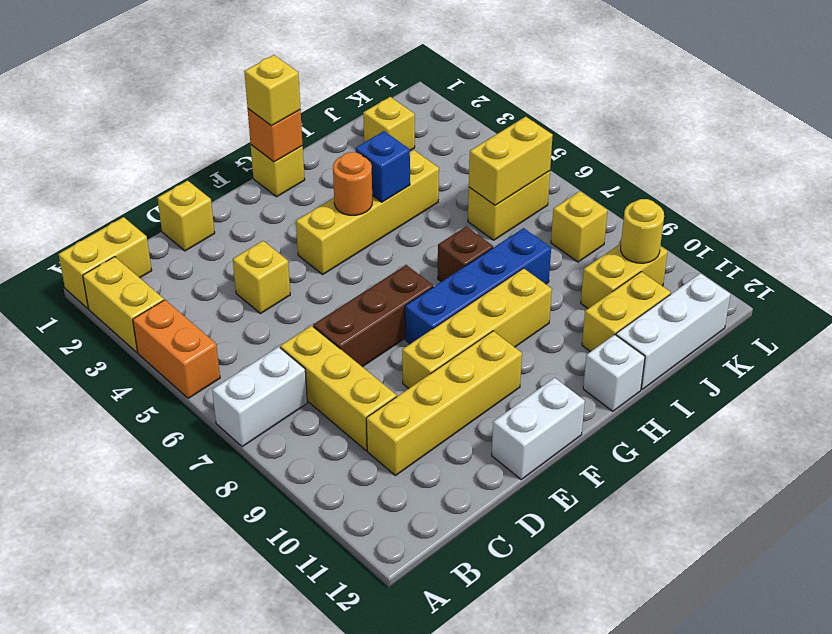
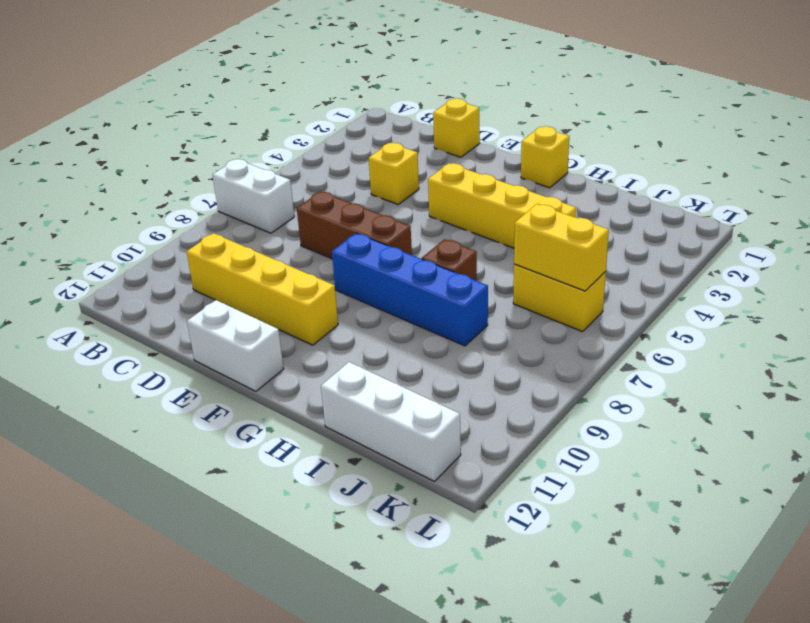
none -> yellow 1x2 brick [59,217,152,308]
none -> yellow 1x2 brick [83,257,164,352]
none -> orange 1x2 brick [133,300,220,398]

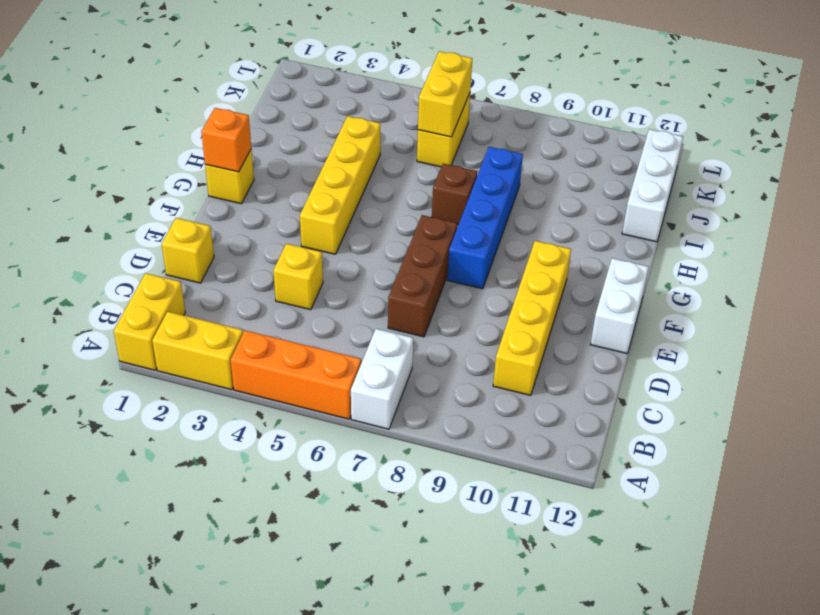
orange 1x3 brick [231,330,361,419] -> orange 1x2 brick [133,300,220,398]
none -> yellow 1x3 brick [280,326,397,450]
none -> yellow 1x4 brick [402,268,552,389]
none -> white 1x1 brick [583,335,645,411]

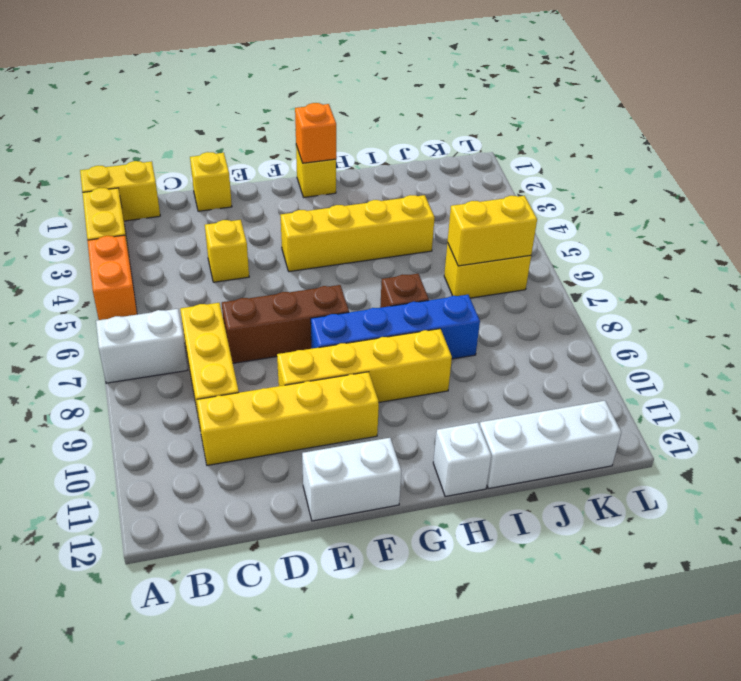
none -> yellow 1x2 brick [582,272,671,352]
none -> yellow 1x1 brick [363,97,415,150]
none -> yellow 1x2 brick [581,244,668,308]

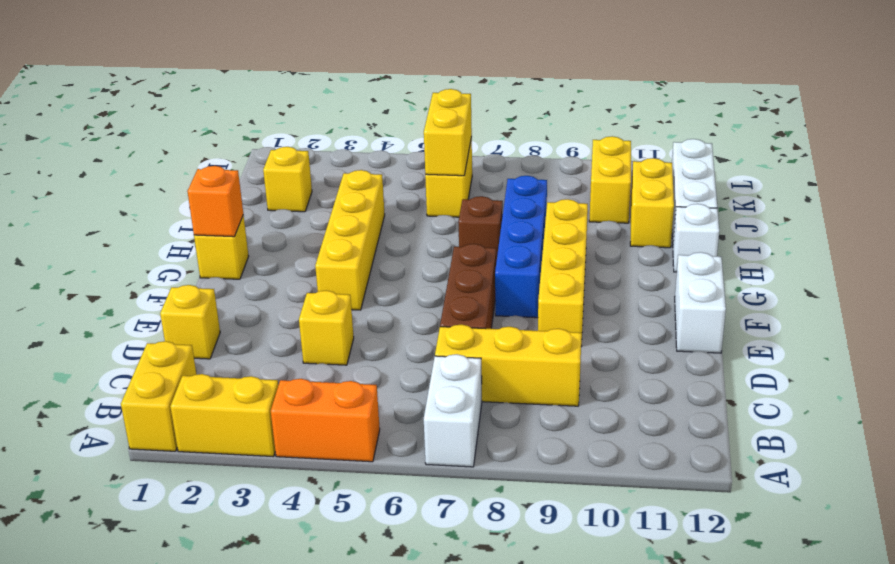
none -> yellow 1x4 brick [366,331,522,476]
none -> yellow 1x1 brick [551,191,608,262]
none -> orange 1x1 round brick [333,152,372,215]

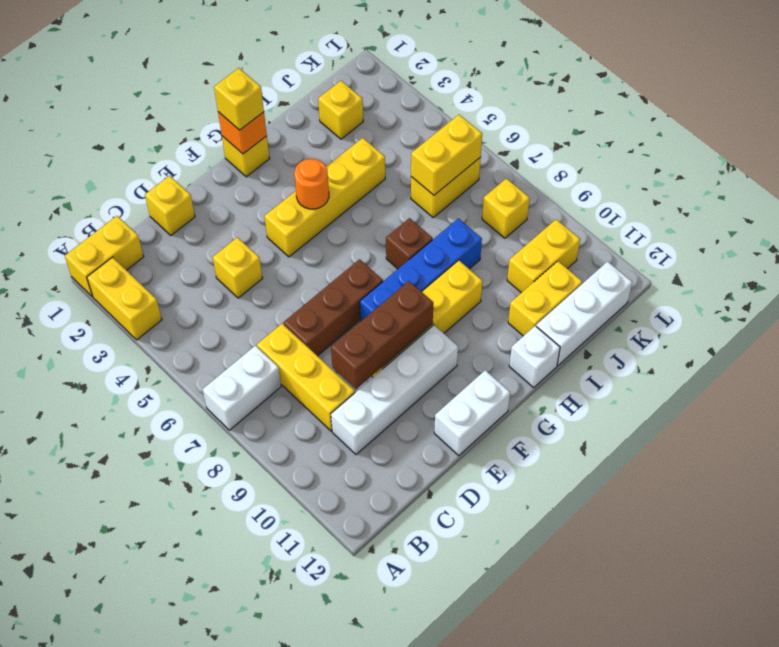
white 1x4 brick [331,325,458,455] -> yellow 1x4 brick [366,331,522,476]
brown 1x3 brick [331,281,433,389] -> none
none -> orange 1x2 brick [133,300,220,398]
none -> blue 1x1 brick [356,131,410,202]
none -> yellow 1x1 round brick [621,199,664,263]

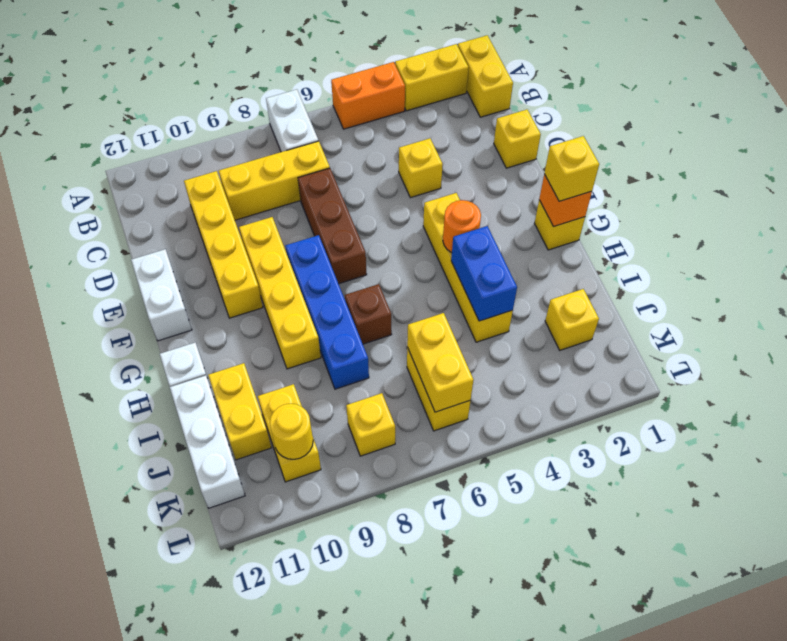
blue 1x2 brick [451,226,517,321] -> blue 1x1 brick [356,131,410,202]

